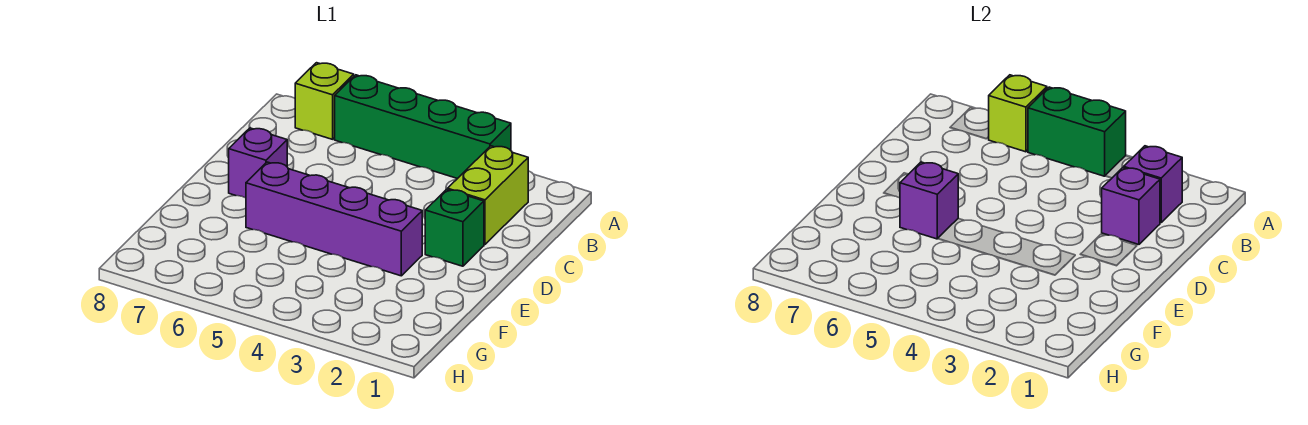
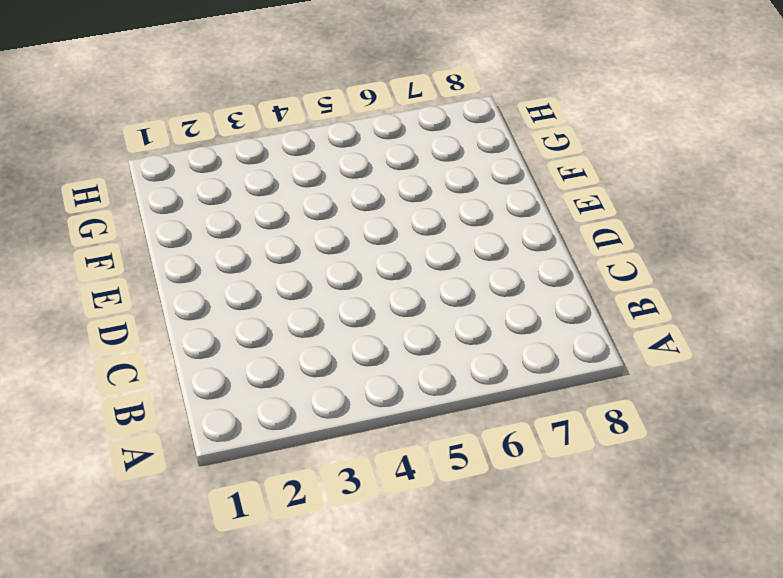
none -> green 1x4 brick [335,75,511,179]
none -> lime 1x1 brick [295,63,354,139]

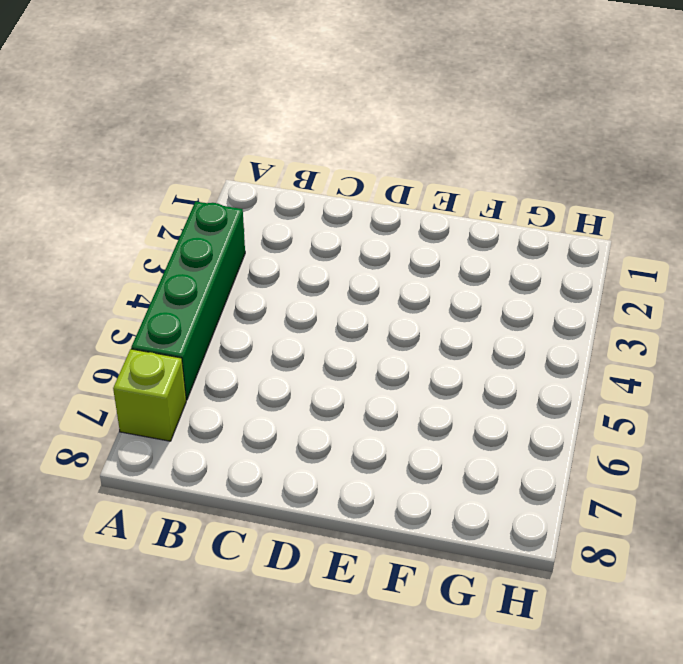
none -> lime 1x2 brick [448,146,528,244]
none -> green 1x1 brick [425,189,484,266]

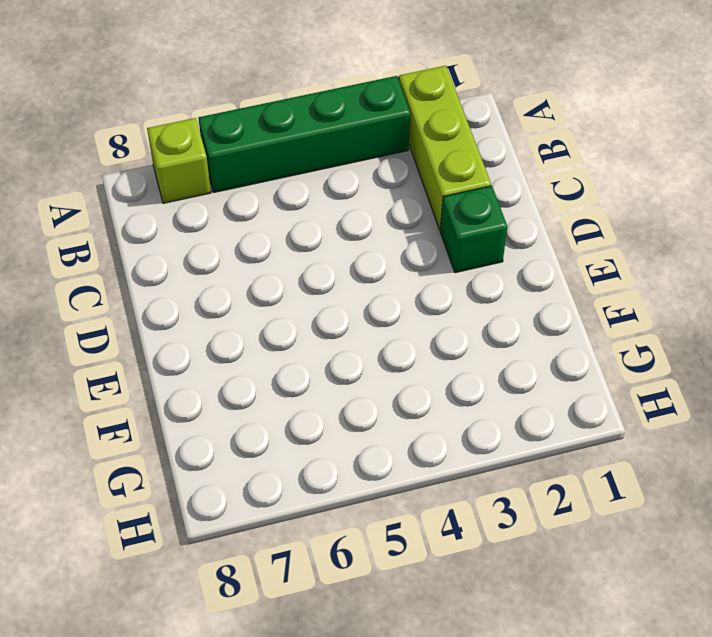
lime 1x3 brick [399,66,491,230] -> lime 1x2 brick [448,146,528,244]
none -> purple 1x1 brick [229,128,287,198]
none -> purple 1x4 brick [246,162,422,276]

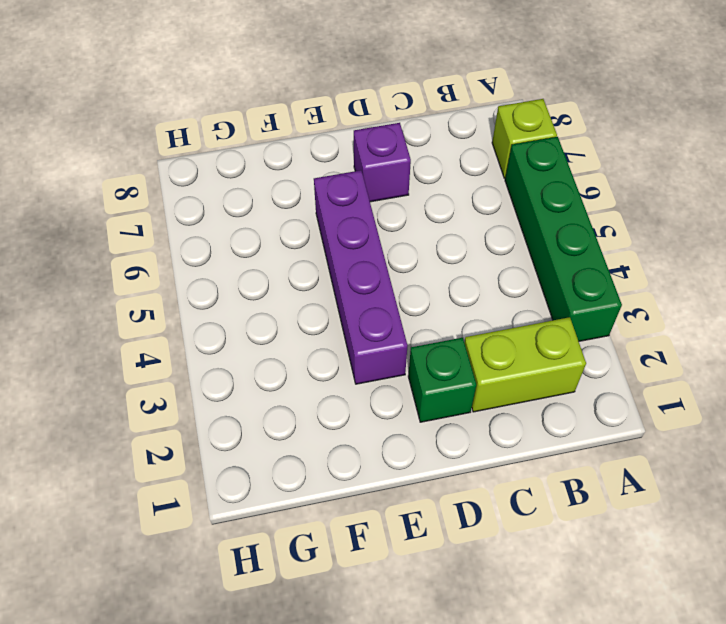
none -> green 1x2 brick [1028,87,1126,176]
none -> lime 1x1 brick [989,75,1047,152]

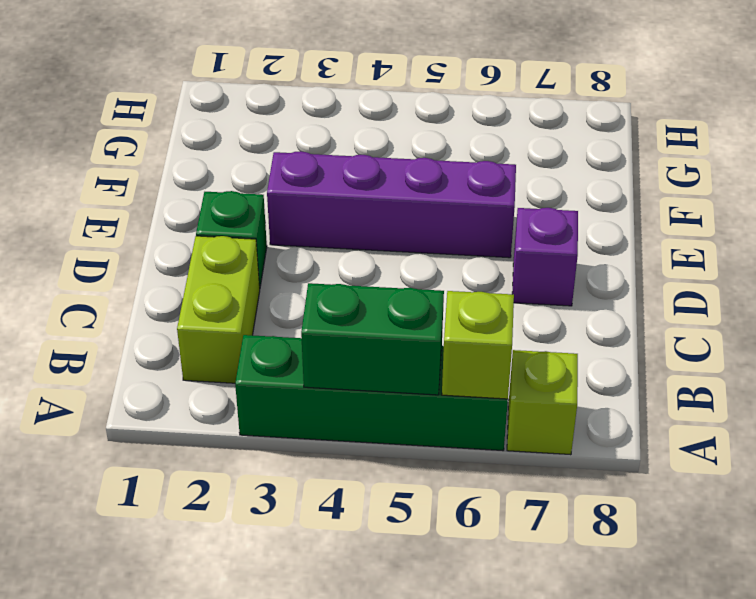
none -> purple 1x1 brick [1124,146,1182,223]
none -> purple 1x1 brick [1102,168,1160,244]

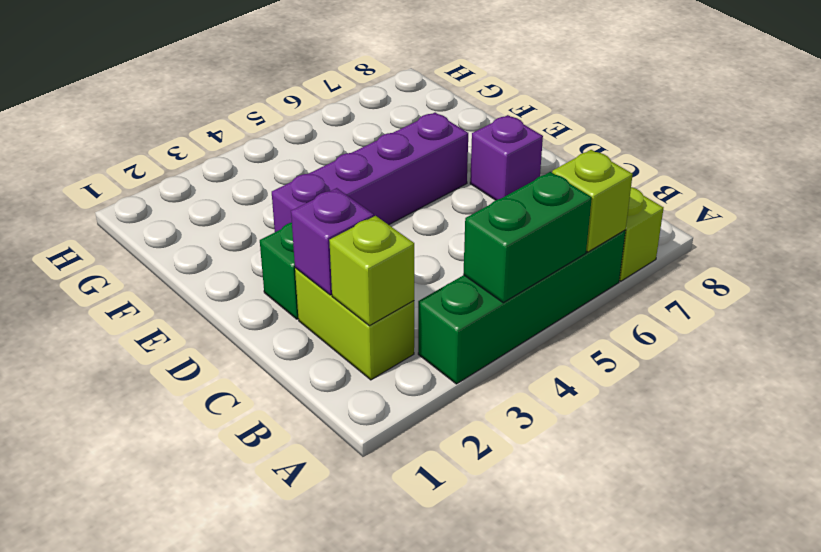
lime 1x1 brick [329,216,414,326] -> purple 1x1 brick [1124,146,1182,223]
none -> purple 1x1 brick [900,162,958,239]

